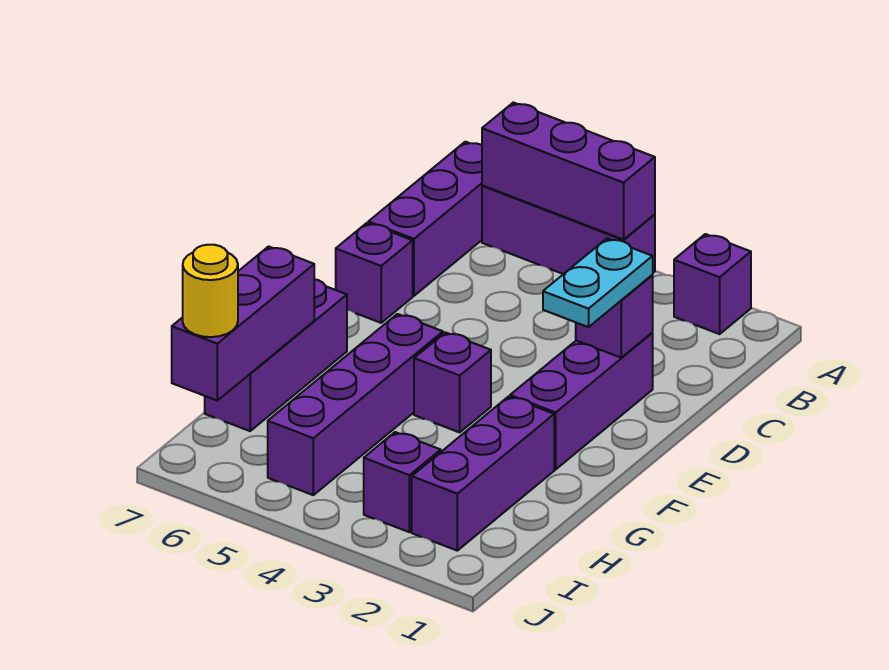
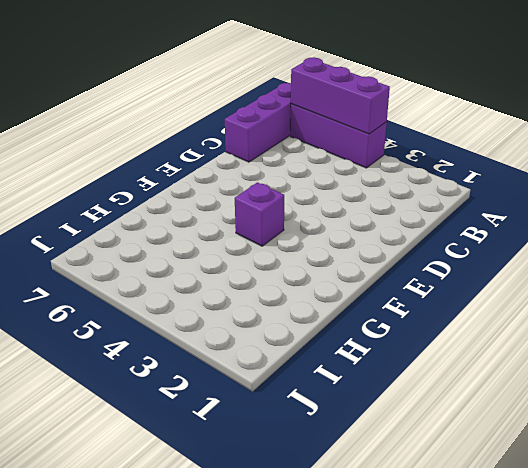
none -> purple 1x1 brick [674,234,751,334]
none -> purple 1x3 brick [510,333,653,469]
none -> purple 1x1 brick [336,223,413,323]

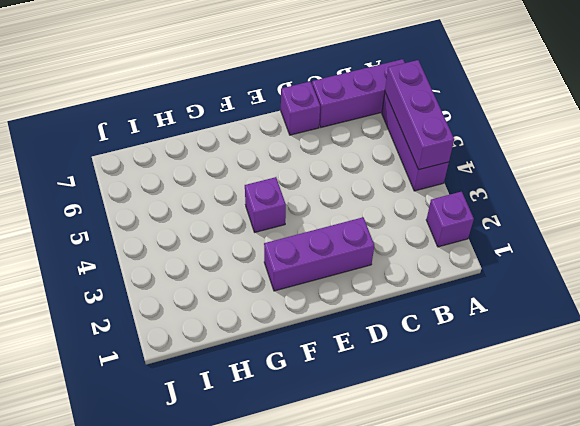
none -> purple 1x4 brick [268,314,443,495]
none -> purple 1x3 brick [205,279,347,431]
none -> purple 1x3 brick [412,396,554,551]

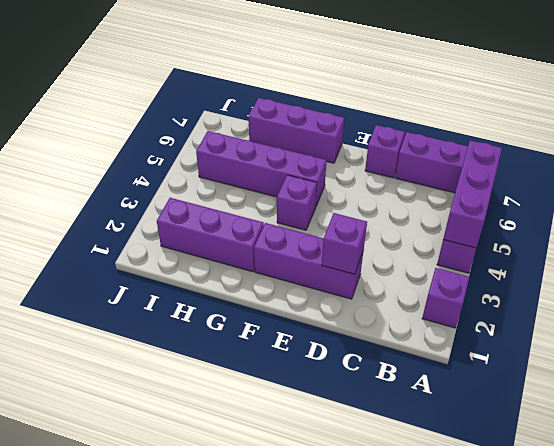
none -> purple 1x1 brick [364,432,441,532]
none -> purple 1x3 brick [172,246,314,401]
none -> cyan 1x2 plate [543,239,653,327]

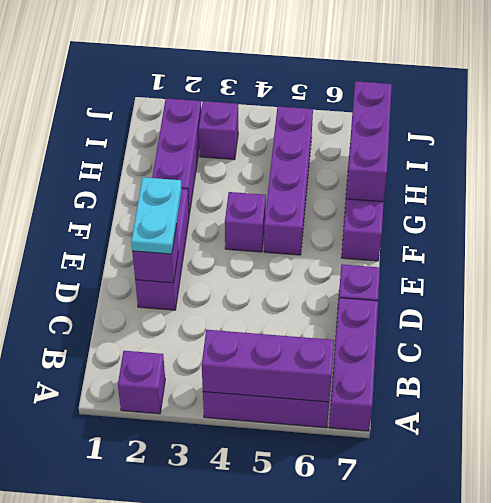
none -> yellow 1x1 round brick [183,245,238,337]

